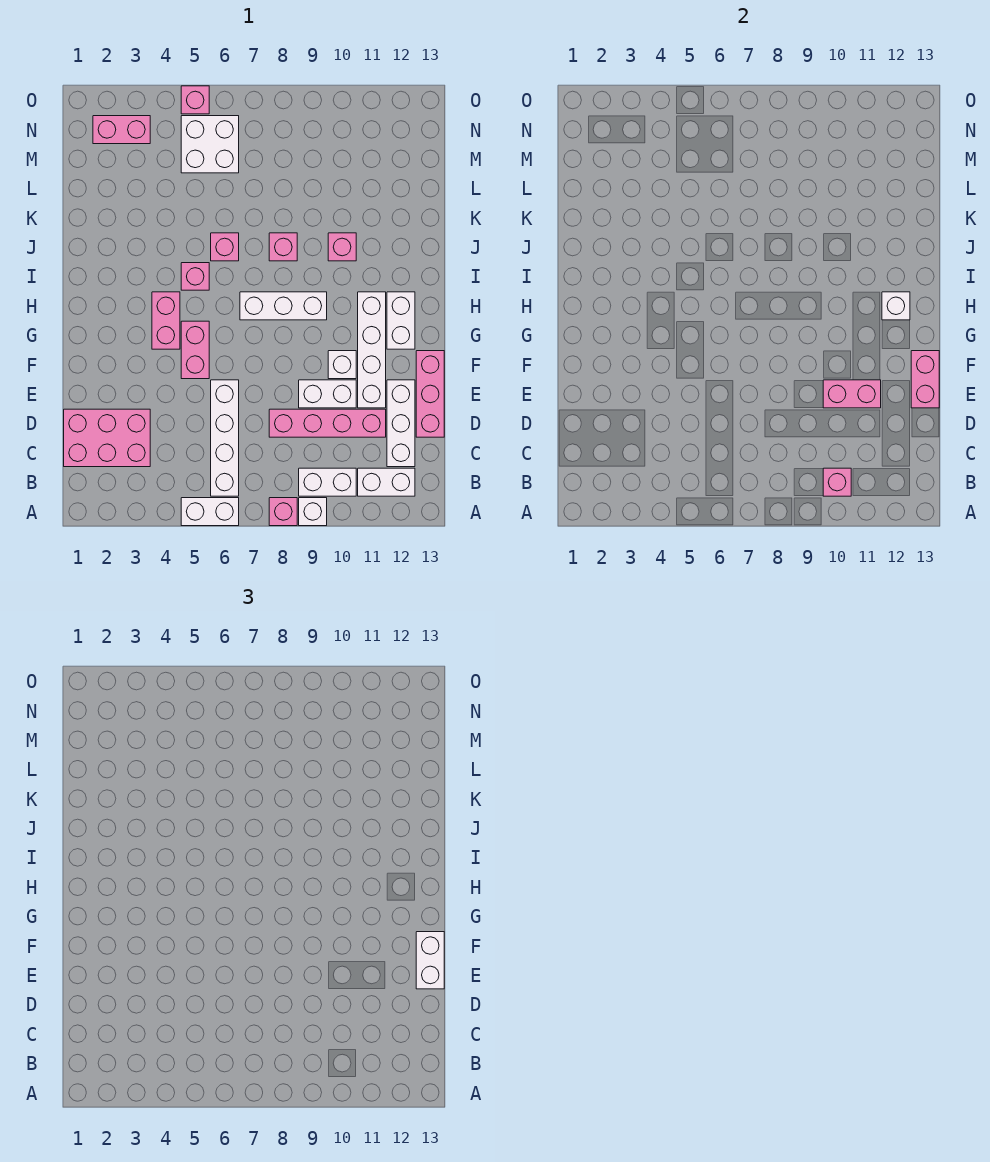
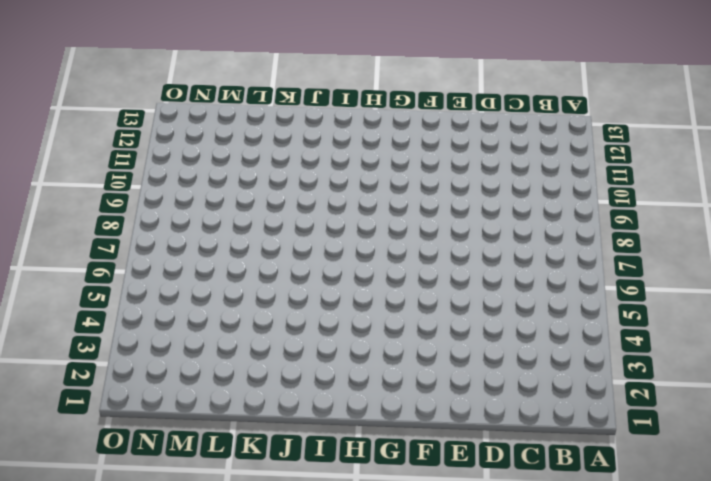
none -> white 1x2 brick [181,498,239,526]
none -> pink 1x1 brick [269,498,297,526]
none -> white 1x1 brick [299,498,327,526]

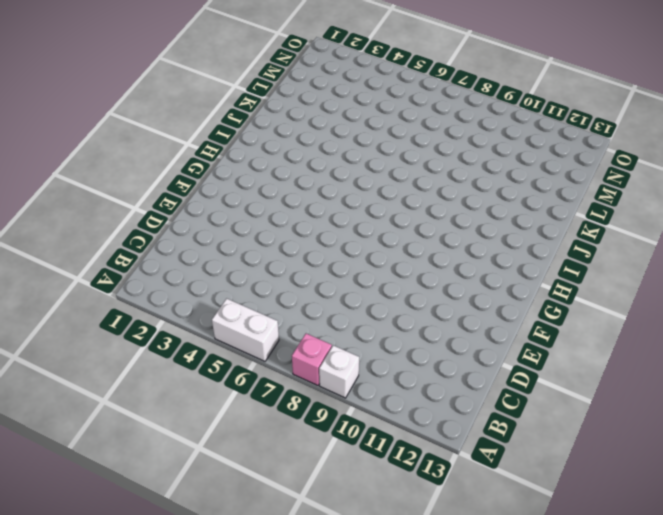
none -> white 1x4 brick [211,380,239,496]
none -> white 1x2 brick [299,468,356,496]
none -> white 1x2 brick [358,468,415,496]

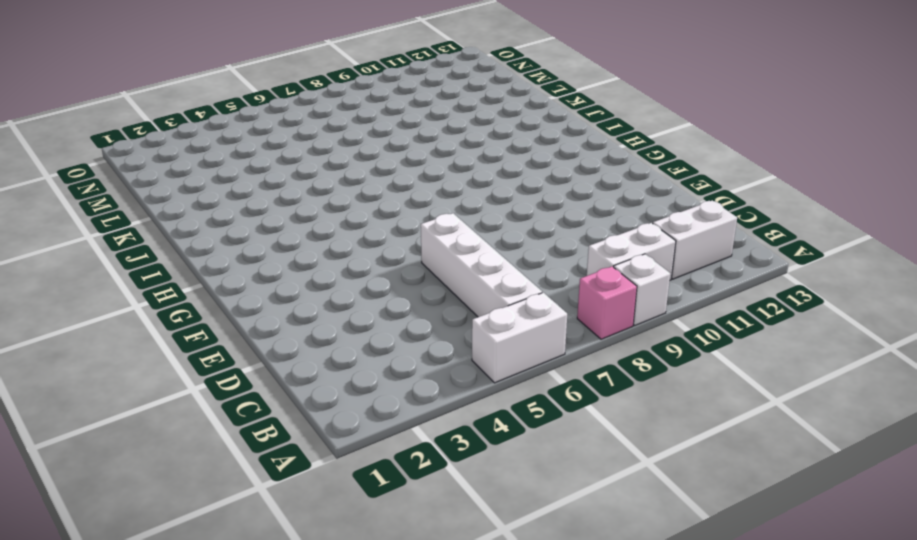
none -> pink 2x3 brick [64,409,150,467]
none -> white 1x3 brick [387,380,415,467]
none -> pink 1x4 brick [269,409,386,437]

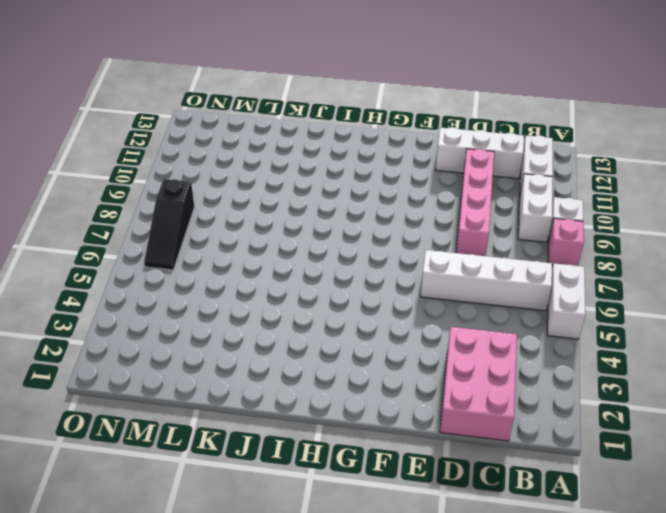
black 1x3 slope [144,179,194,270] -> white 2x2 brick [181,116,239,173]
none -> pink 1x3 brick [416,351,444,437]
none -> white 1x2 brick [299,380,356,408]
none -> white 1x4 brick [358,292,386,408]

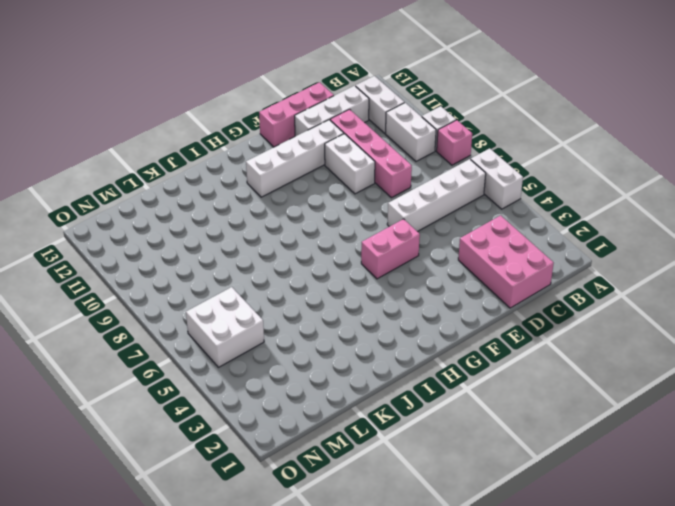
none -> white 1x1 brick [328,351,356,379]
none -> pink 1x2 brick [152,292,180,349]
none -> white 1x2 brick [387,292,415,349]

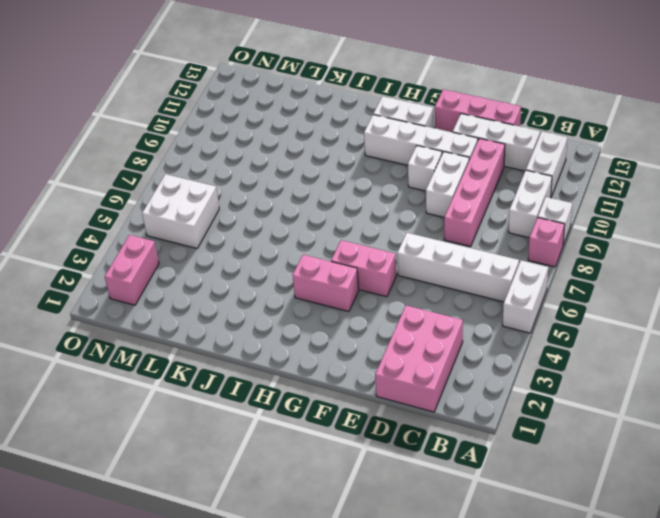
none -> white 1x3 brick [240,292,327,320]
none -> pink 1x1 brick [181,263,209,290]
none -> pink 1x1 brick [211,233,239,261]

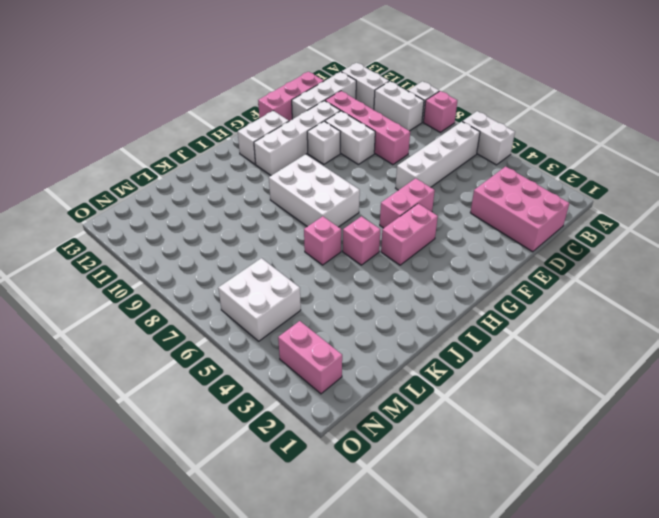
white 2x3 brick [269,154,360,227] -> white 1x3 brick [240,292,327,320]
none -> pink 1x1 brick [269,233,297,261]
none -> pink 1x1 brick [328,233,356,261]
none -> pink 1x1 brick [181,86,209,114]

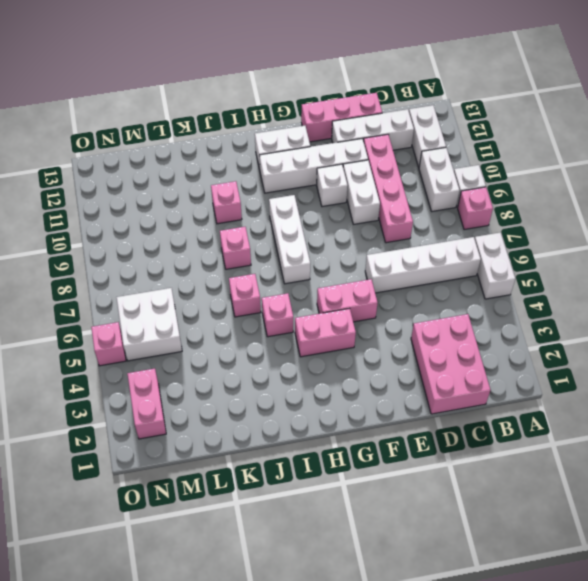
none -> pink 1x1 brick [823,468,851,496]
none -> pink 1x2 brick [823,380,881,408]
none -> pink 1x2 brick [911,351,939,408]

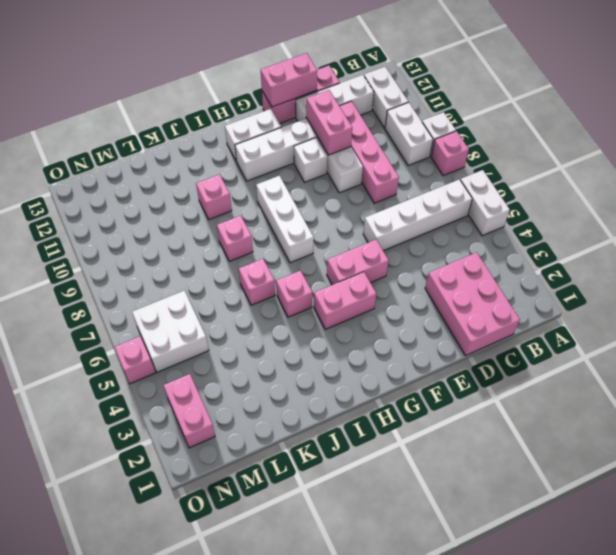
none -> pink 1x1 brick [823,468,851,496]
none -> white 1x1 brick [882,292,910,320]
none -> white 1x2 brick [416,932,444,989]

